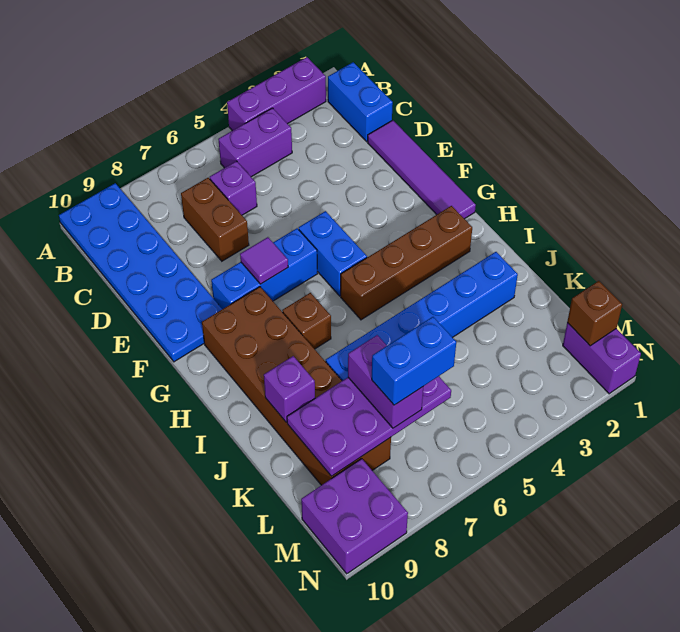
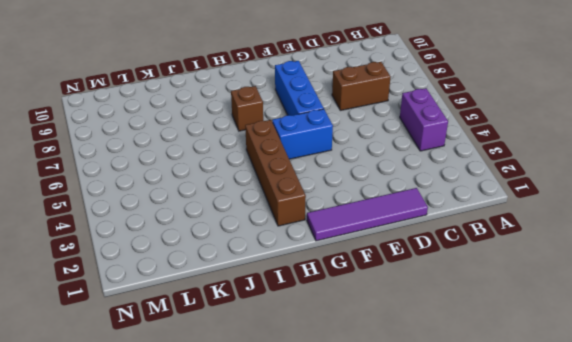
none -> purple 1x3 brick [227,57,326,131]
none -> blue 2x6 plate [59,183,222,362]
none -> blue 1x2 brick [328,62,393,142]

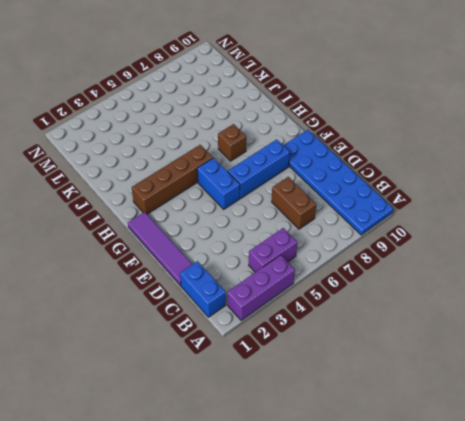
none -> purple 1x1 brick [210,161,257,215]
none -> brown 2x6 brick [202,287,391,485]
none -> blue 1x6 brick [326,252,518,381]

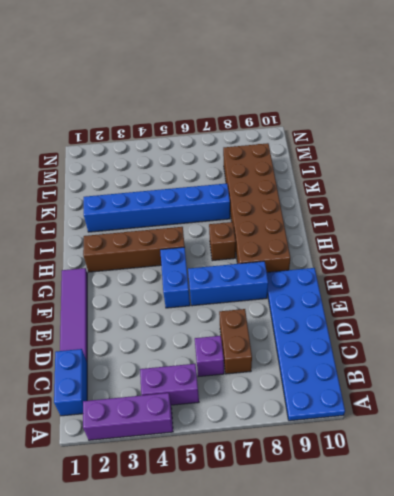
none -> purple 1x2 brick [563,323,641,394]
none -> purple 2x2 brick [301,459,408,574]
none -> purple 1x1 tile [240,237,288,284]

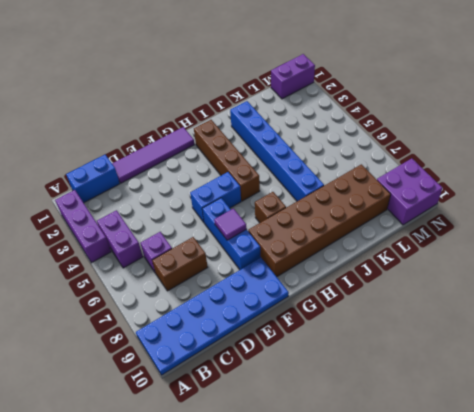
none -> purple 1x1 brick [264,356,315,422]
none -> purple 2x4 plate [287,376,451,476]
none -> brown 1x1 brick [567,281,622,346]

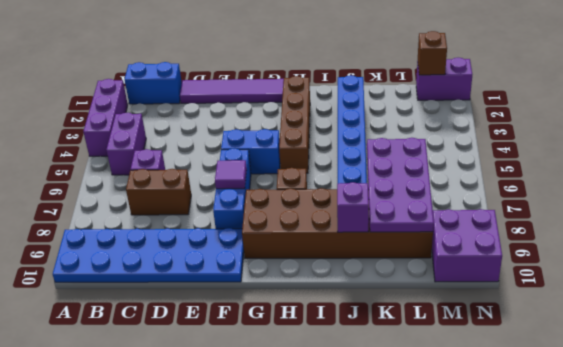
none -> purple 1x2 brick [348,335,423,428]
none -> blue 1x2 brick [372,317,456,405]

